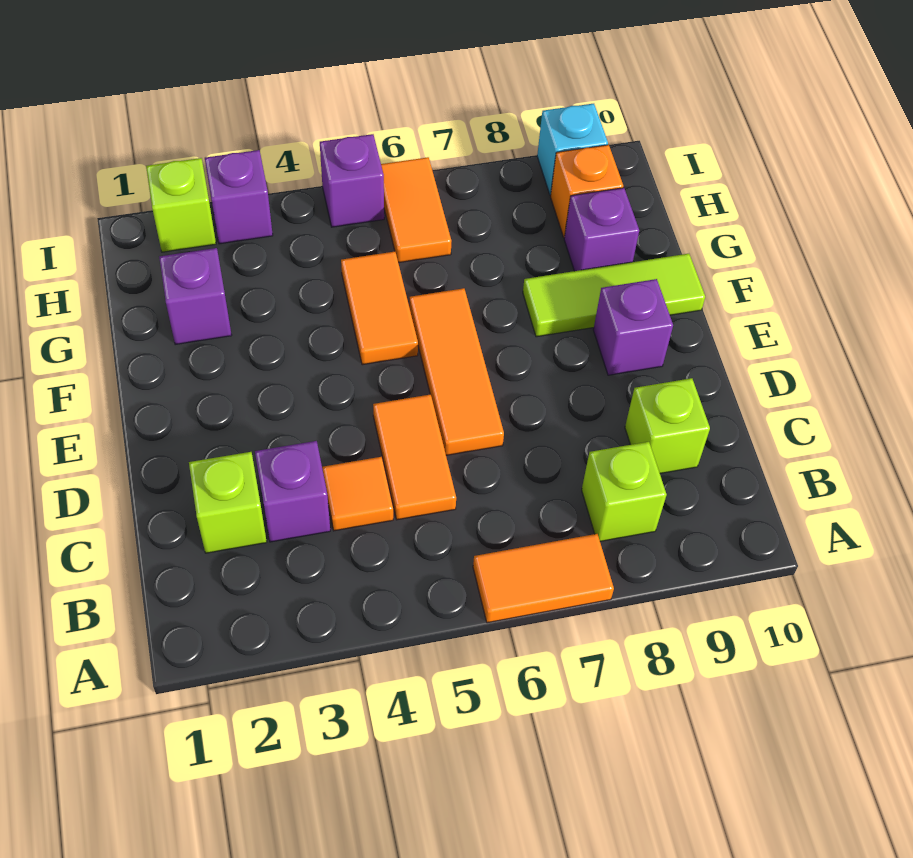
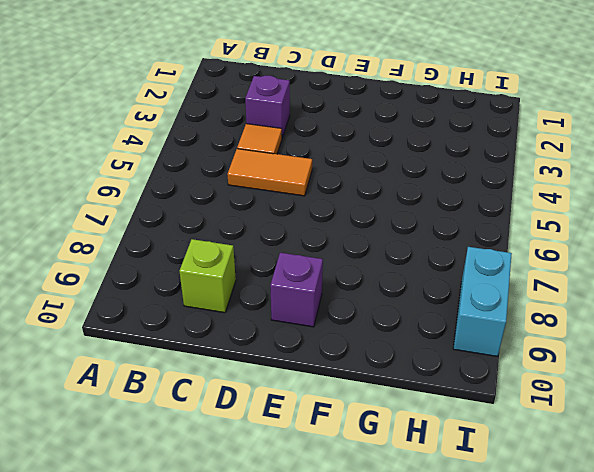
cyan 1x2 brick [453,247,512,357] -> cyan 1x1 brick [537,104,608,195]
none -> orange 1x2 tile [473,534,614,623]
none -> lime 1x1 brick [582,442,667,541]
none -> lime 1x1 brick [189,452,267,553]

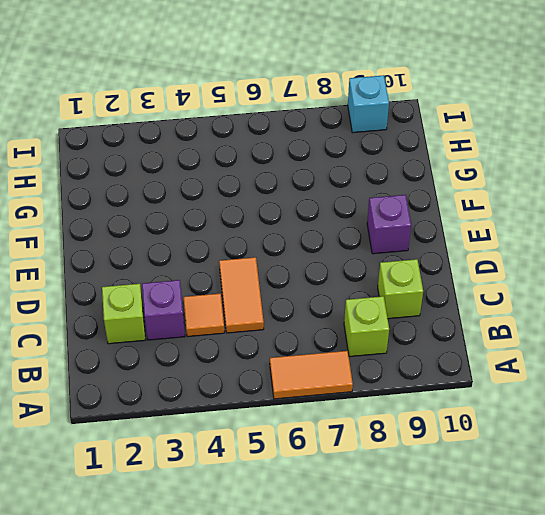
none -> orange 1x3 tile [409,288,504,455]
none -> orange 1x2 tile [341,252,418,365]
none -> lime 1x3 tile [523,254,705,337]

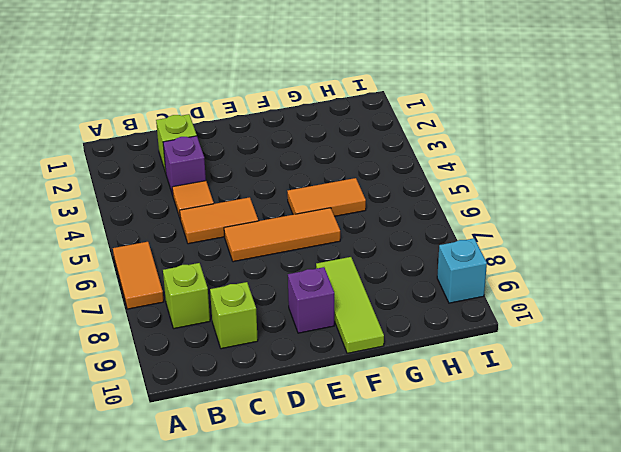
none -> purple 1x1 brick [159,248,232,345]
none -> purple 1x1 brick [564,188,639,271]
none -> orange 1x2 tile [381,157,451,263]

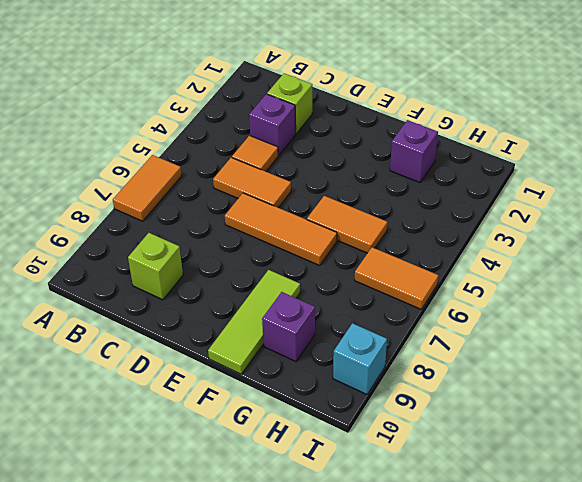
none -> lime 1x1 brick [582,442,667,541]
none -> purple 1x1 brick [593,279,673,375]
none -> orange 1x1 brick [551,145,623,238]

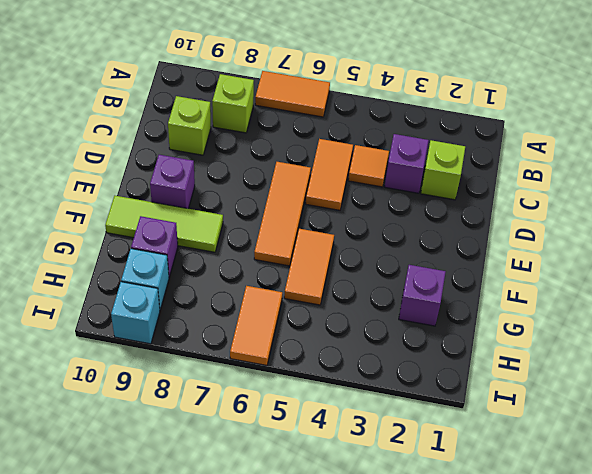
cyan 1x1 brick [121,249,169,309] -> orange 1x1 brick [551,145,623,238]
none -> lime 1x1 brick [146,158,216,252]
none -> purple 1x1 brick [205,150,273,244]
none -> purple 1x1 brick [320,134,384,227]

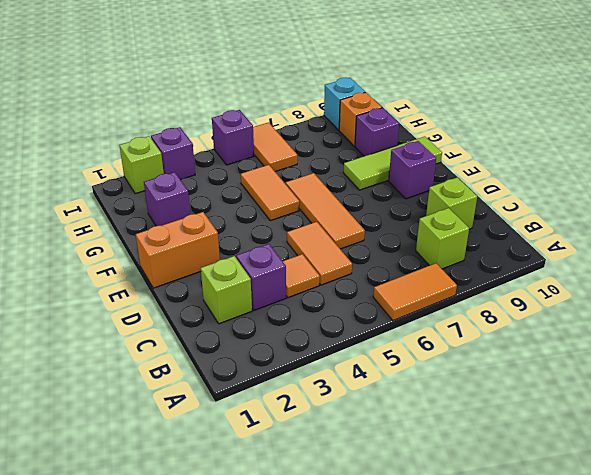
orange 1x2 brick [136,212,220,288] -> none

